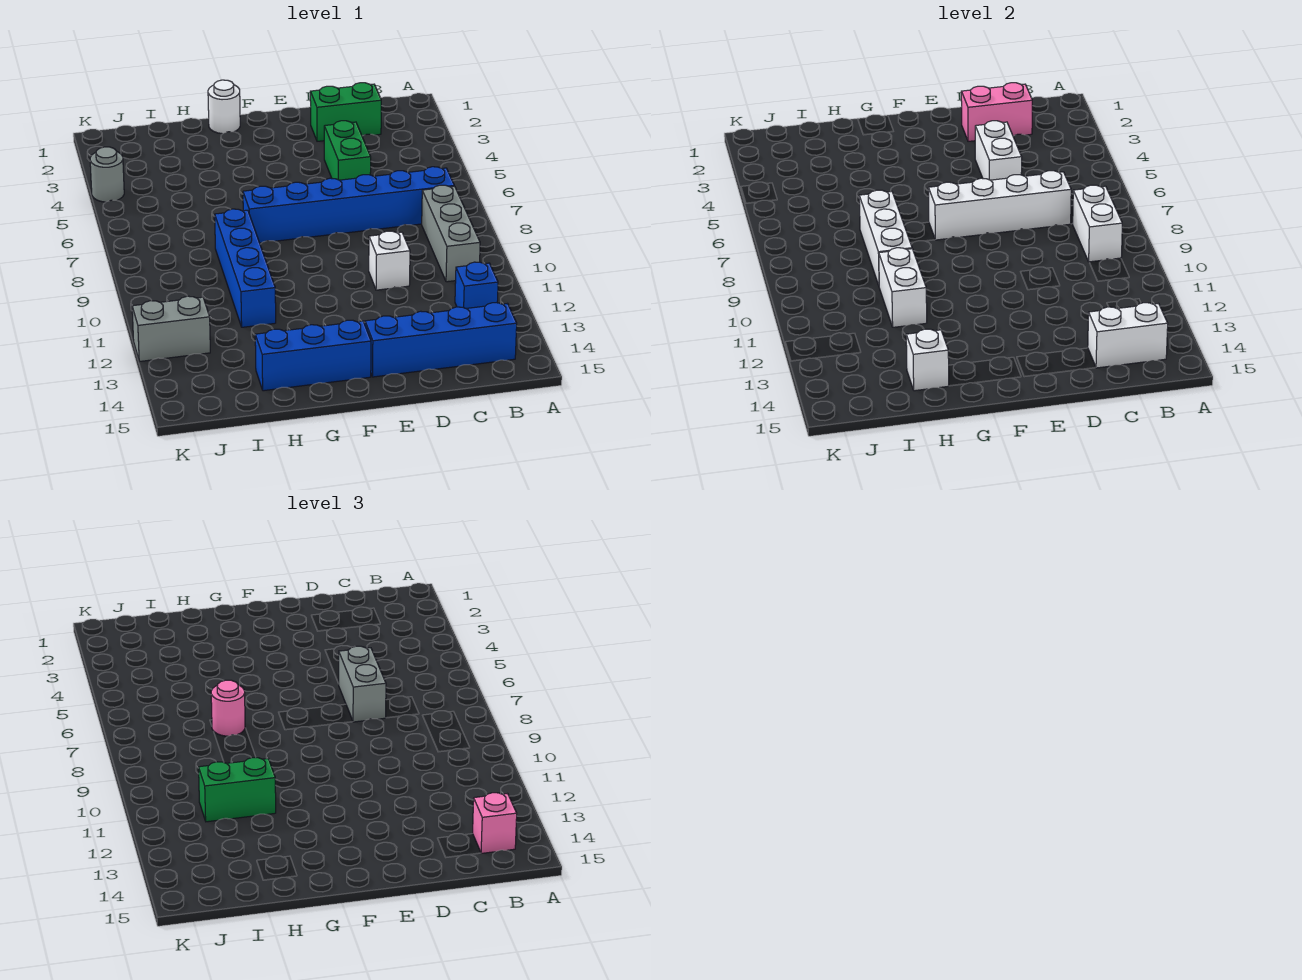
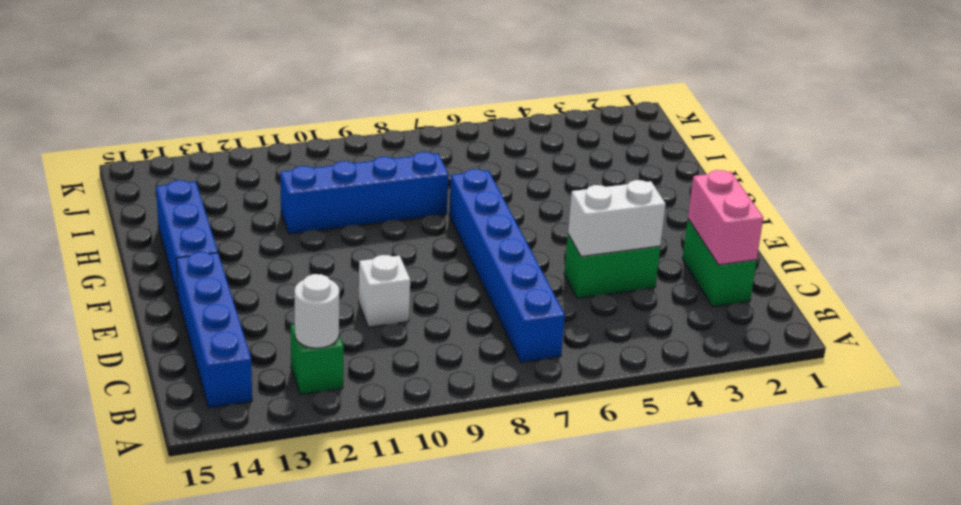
green 1x1 brick [291,324,344,395] -> blue 1x1 brick [455,262,498,309]
white 1x1 round brick [295,274,339,348] -> white 1x1 round brick moved to [208,80,240,134]
none -> grey 1x3 brick [422,185,480,282]
none -> grey 1x2 brick [132,296,210,362]
none -> grey 1x1 round brick [90,147,124,202]

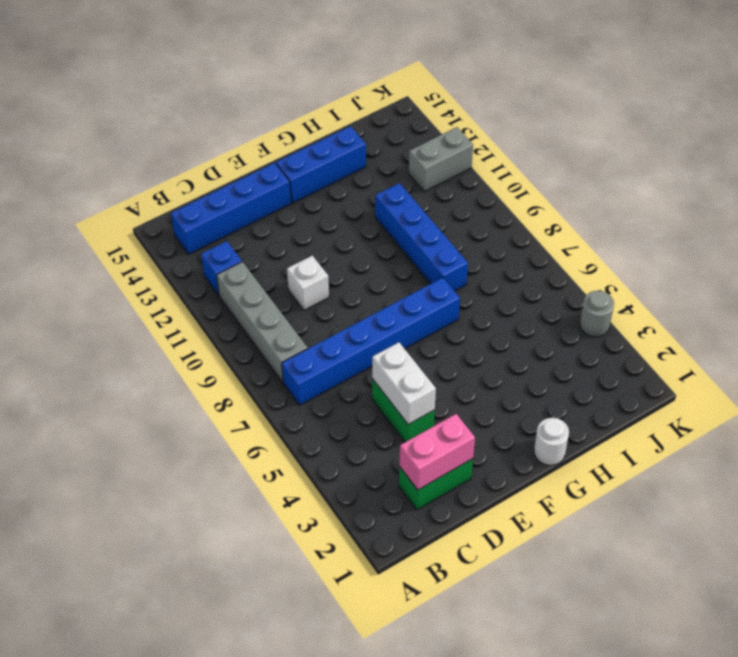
grey 1x4 brick [217,262,308,382] -> grey 1x3 brick [422,185,480,282]
none -> white 1x2 brick [1072,185,1122,262]
none -> white 1x2 brick [1088,303,1168,368]
none -> white 1x4 brick [928,171,1071,240]

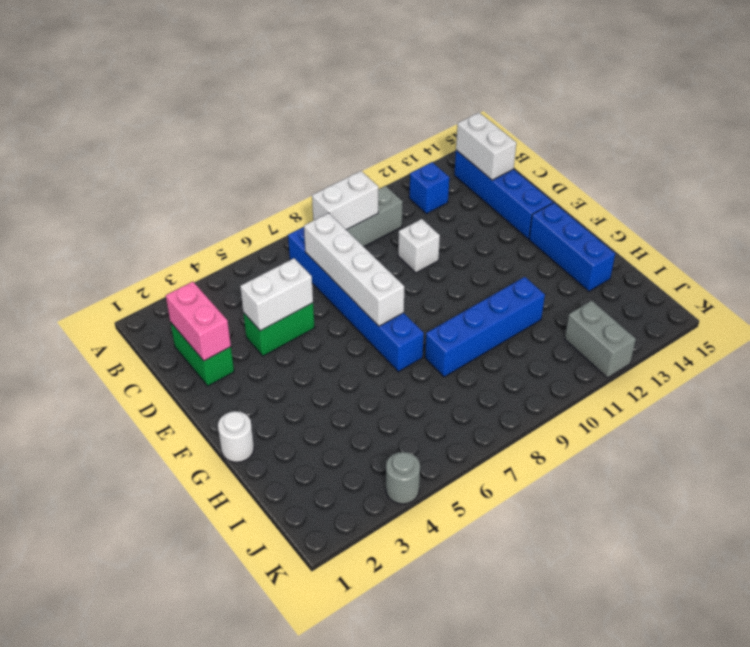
none -> white 1x3 brick [859,190,912,285]
none -> white 1x2 brick [879,248,927,327]
none -> white 1x1 brick [906,329,949,391]

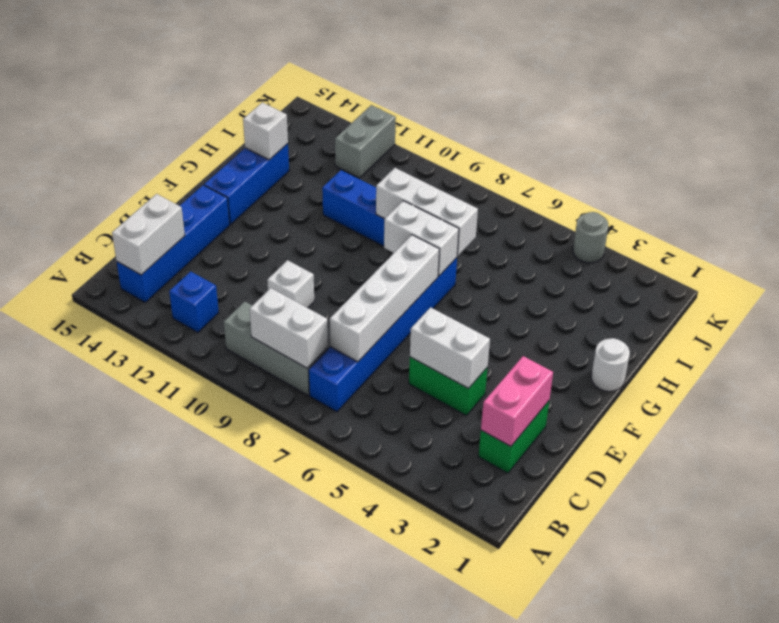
white 1x2 brick [384,201,459,276] -> white 1x2 brick moved to [879,248,927,327]
none -> pink 1x1 brick [473,793,517,853]
none -> grey 1x2 brick [338,646,386,722]
none -> pink 1x1 round brick [211,680,245,736]

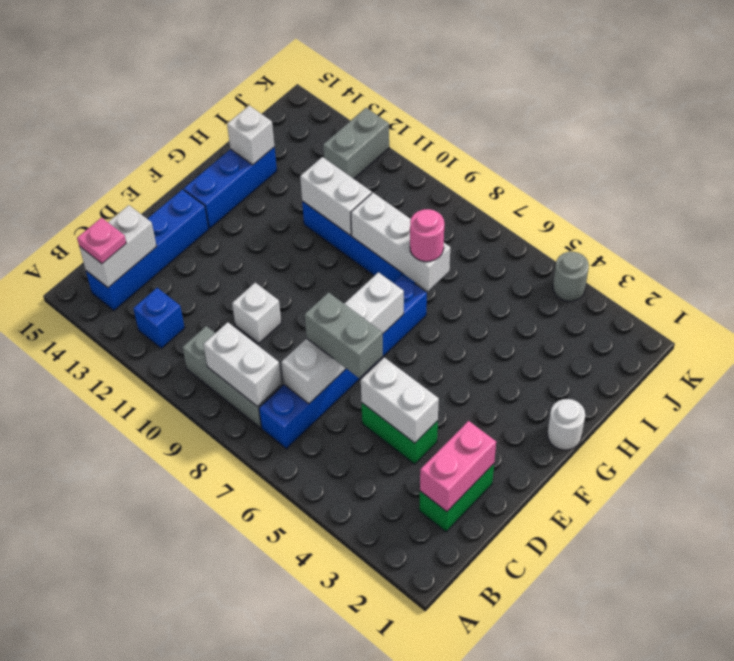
pink 1x1 plate [77,218,126,264] -> pink 1x1 brick [473,793,517,853]
none -> green 1x2 brick [199,758,276,822]

